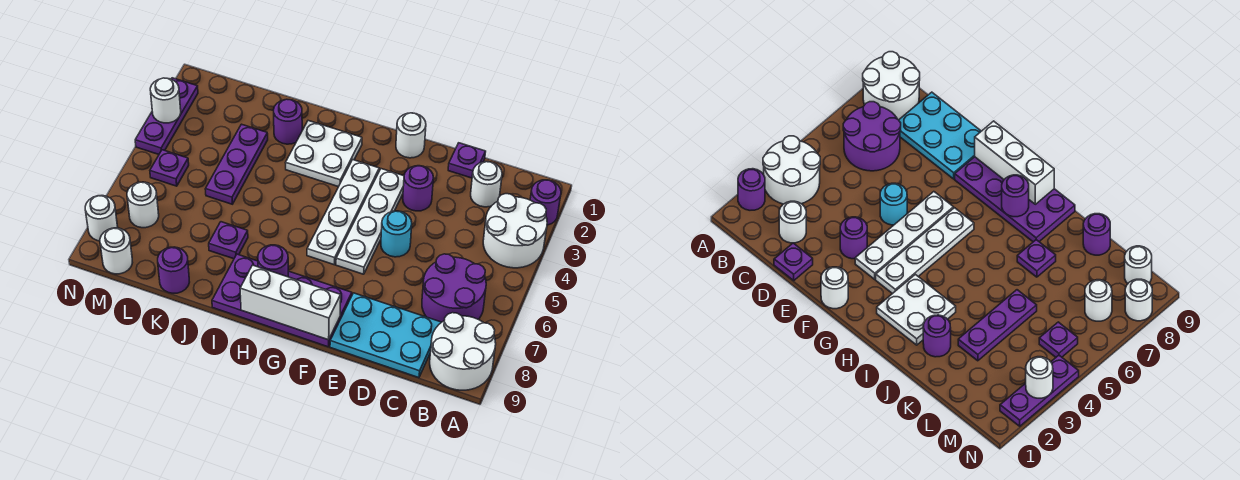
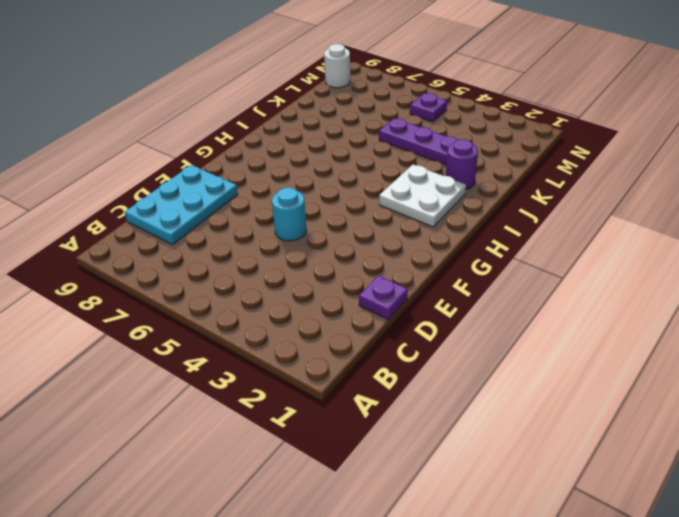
none -> purple 1x1 round brick [530,180,561,225]
none -> white 2x2 round brick [483,194,547,268]
none -> white 2x2 round brick [430,313,496,390]

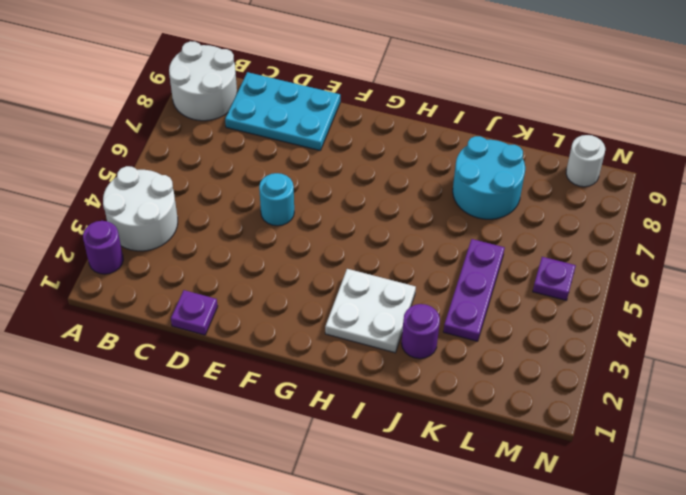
cyan 2x2 round brick [453,136,525,219] -> purple 1x1 plate [209,222,248,259]
none -> purple 2x2 round brick [422,254,486,322]
none -> white 1x1 round brick [471,162,502,207]
none -> purple 1x1 round brick [403,166,433,211]

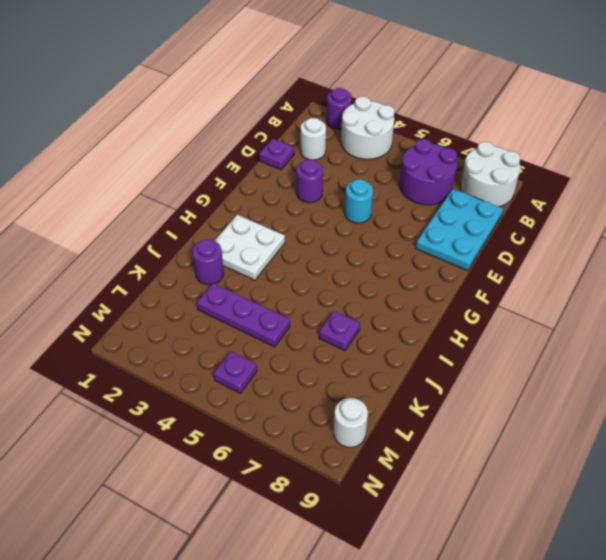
none -> white 1x1 round brick [396,113,426,158]
none -> white 1x4 plate [336,169,404,274]
none -> purple 2x4 plate [212,254,352,347]

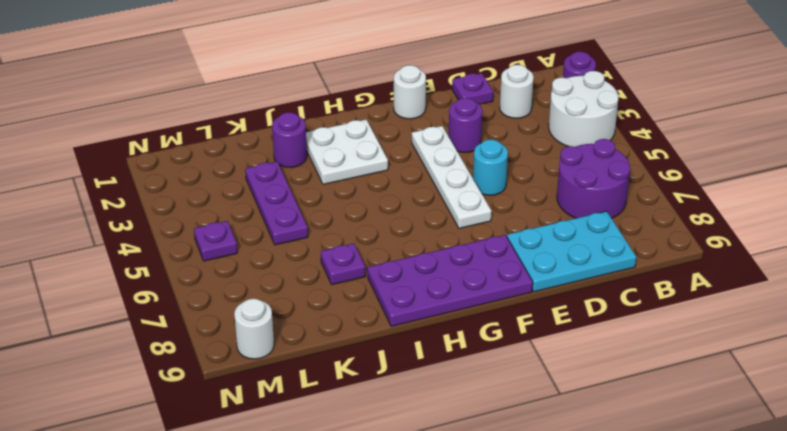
none -> white 2x2 round brick [430,313,496,390]
none -> white 1x4 plate [307,160,379,265]
none -> purple 1x1 round brick [158,247,189,293]

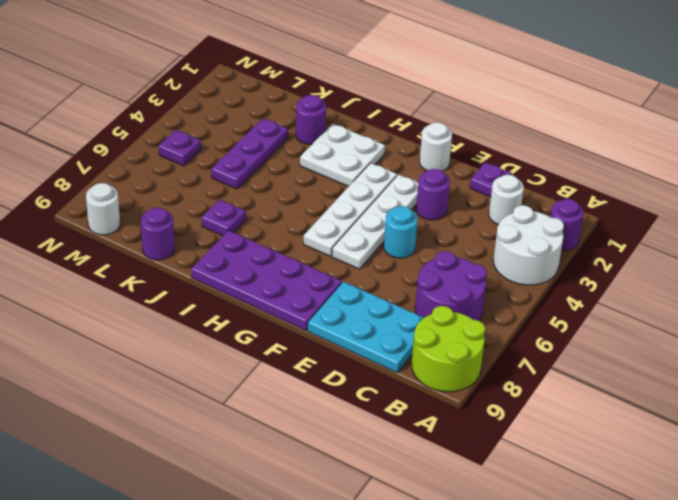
lime 2x2 round brick [412,306,485,392] -> white 2x2 round brick [430,313,496,390]
none -> white 1x1 round brick [127,182,159,228]
none -> purple 1x3 plate [135,78,198,154]
none -> white 1x1 round brick [85,196,118,241]

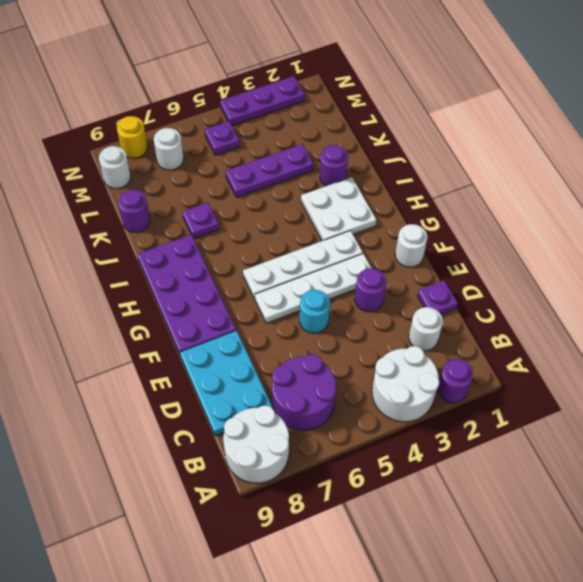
yellow 1x1 round brick [117,116,148,158] -> white 1x1 round brick [85,196,118,241]
none -> white 1x3 brick [240,265,341,340]
none -> purple 1x1 round brick [258,245,288,277]
none -> white 1x1 round brick [150,78,181,123]

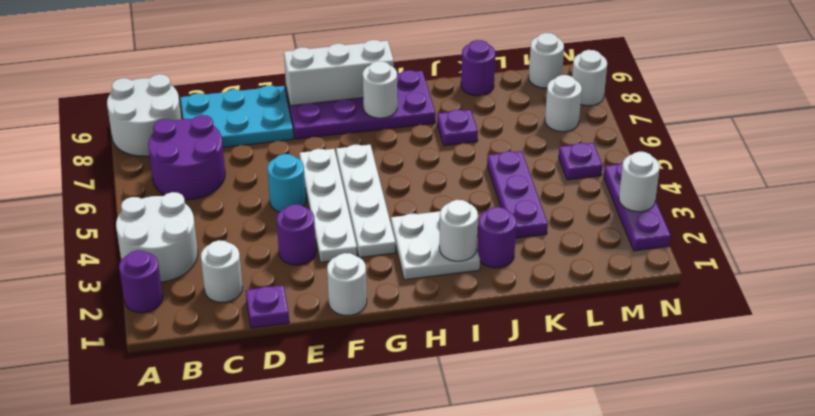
white 1x1 round brick [363,61,397,118] -> purple 1x1 round brick [258,245,288,277]
white 1x1 round brick [439,200,478,261] -> none

